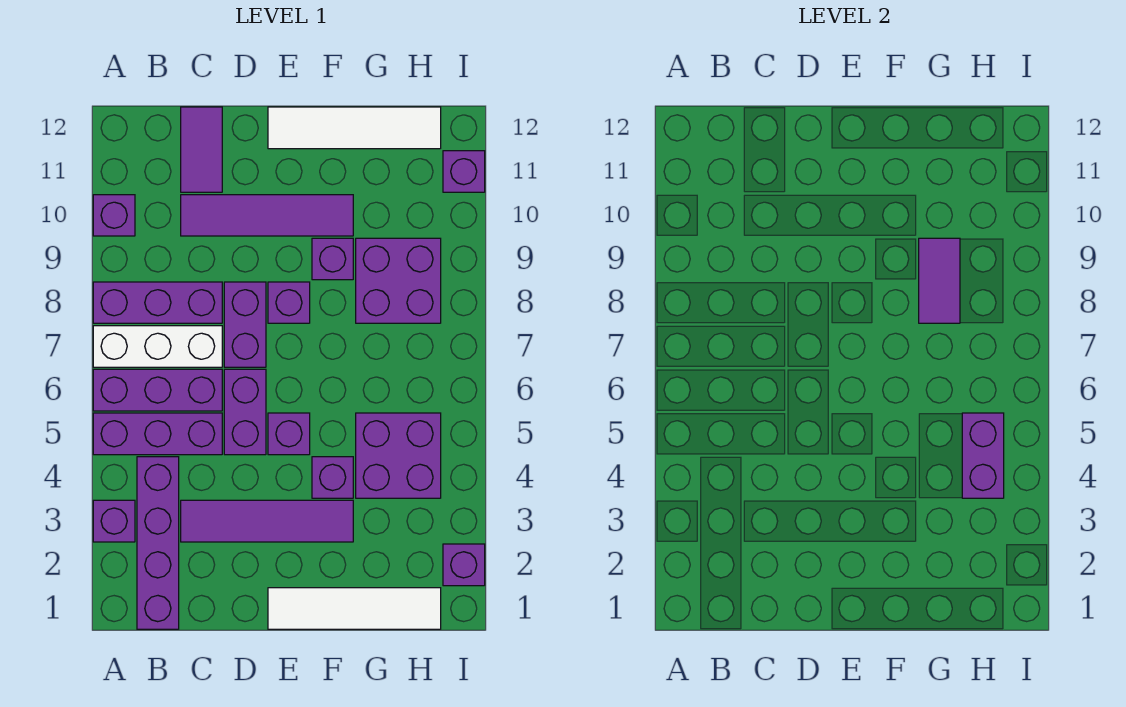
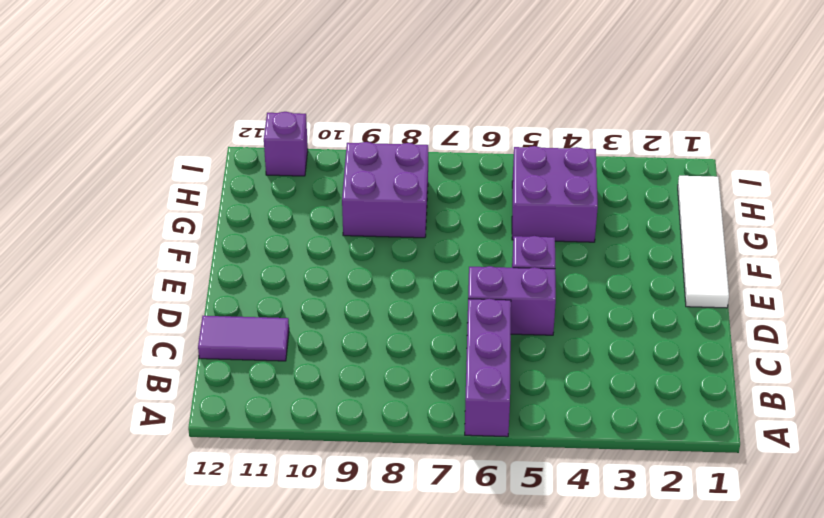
none -> purple 1x1 brick [93,500,135,542]
none -> purple 1x3 brick [93,413,222,455]
none -> white 1x3 brick [93,326,222,367]

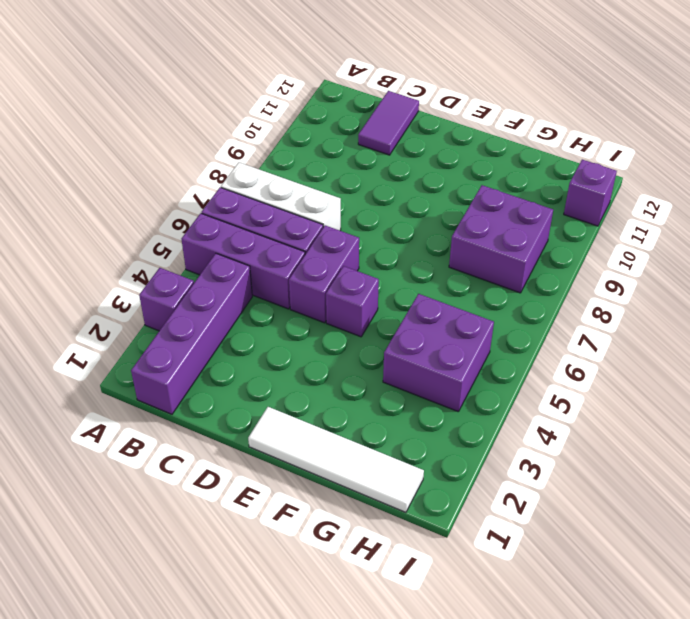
none -> purple 1x3 brick [93,282,222,323]
none -> purple 1x1 brick [93,195,135,236]
none -> purple 1x4 tile [181,500,353,542]

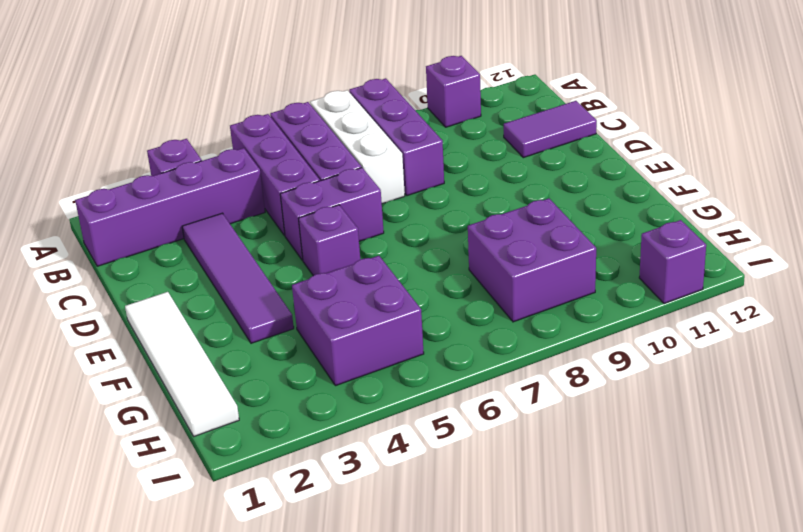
none -> purple 1x4 tile [181,195,353,236]
none -> purple 1x2 brick [224,282,266,367]
none -> purple 1x1 brick [268,282,310,323]

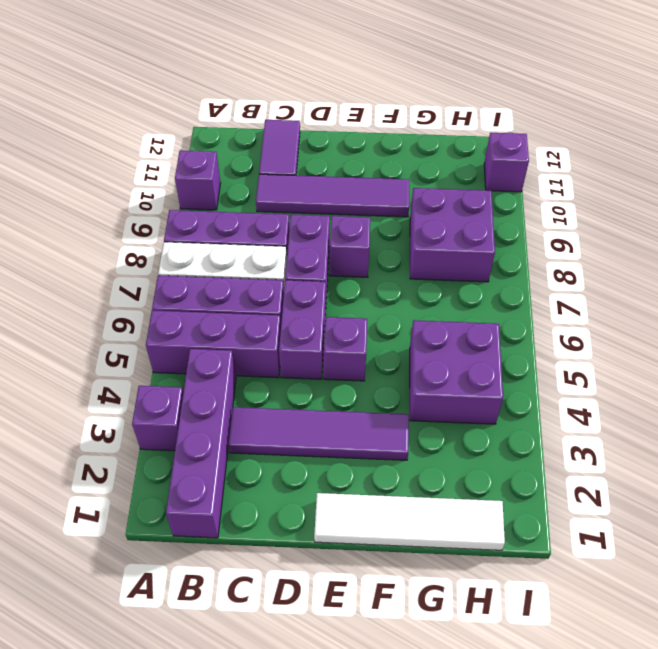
none -> white 1x4 tile [268,107,441,149]
none -> purple 1x1 brick [312,457,353,498]
none -> purple 1x1 brick [312,238,353,280]

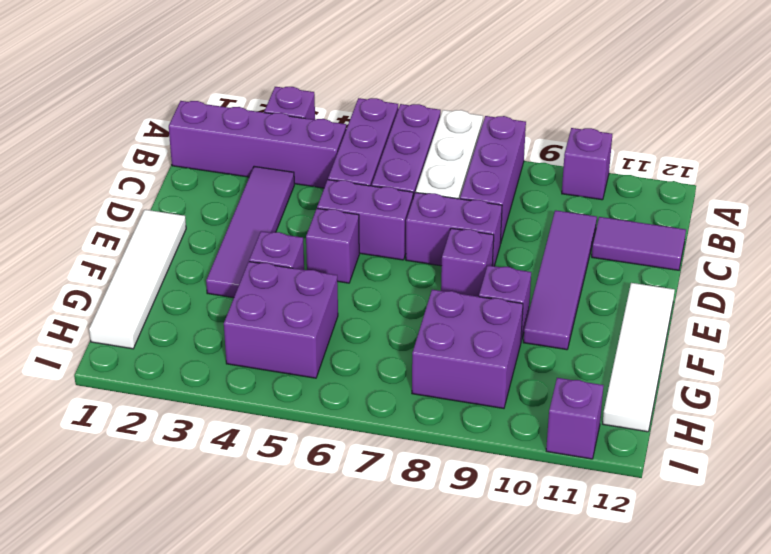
none -> purple 1x1 brick [443,544,485,586]
none -> purple 1x2 tile [919,238,960,323]
none -> purple 1x2 brick [962,413,1004,498]

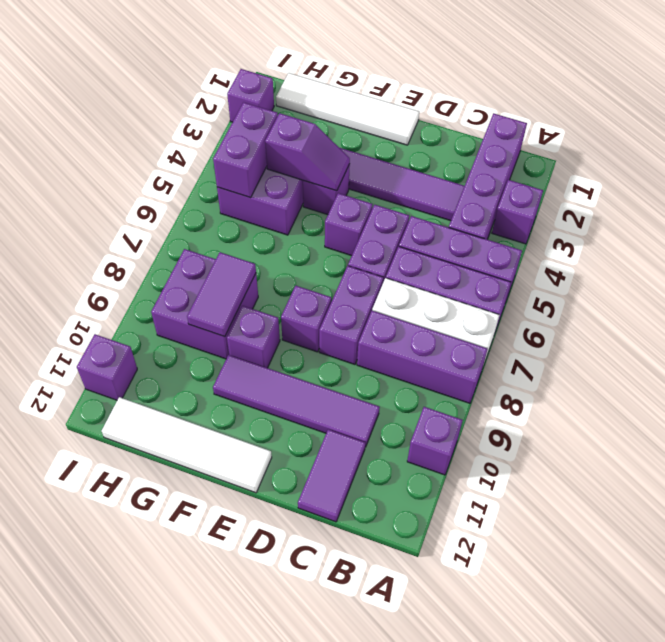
purple 1x2 slope [265,113,350,191] -> none

